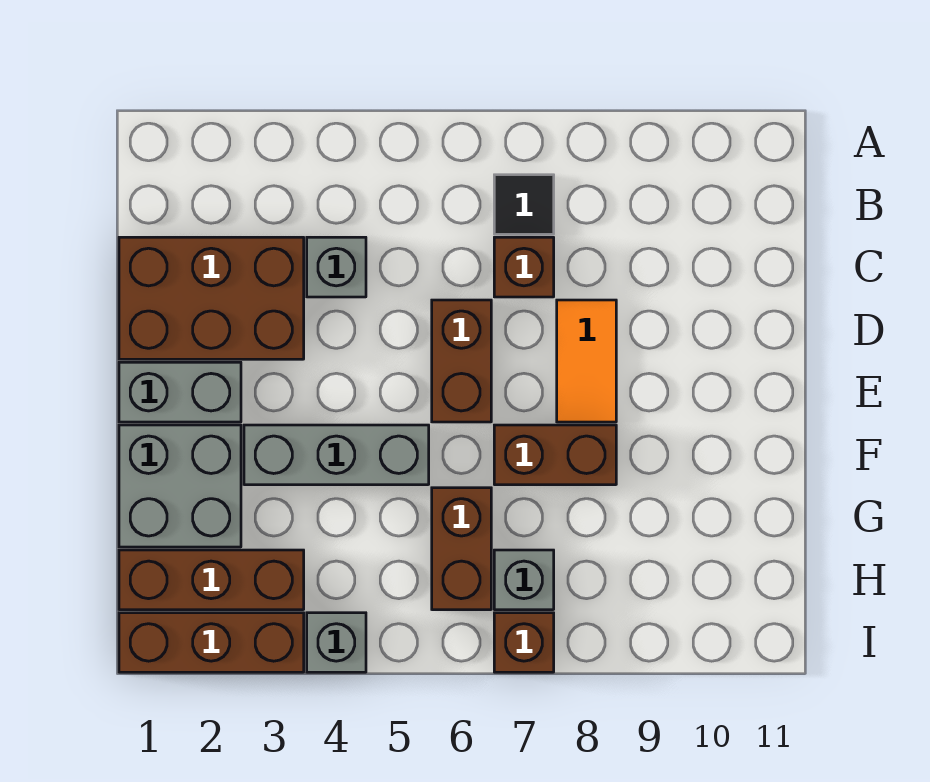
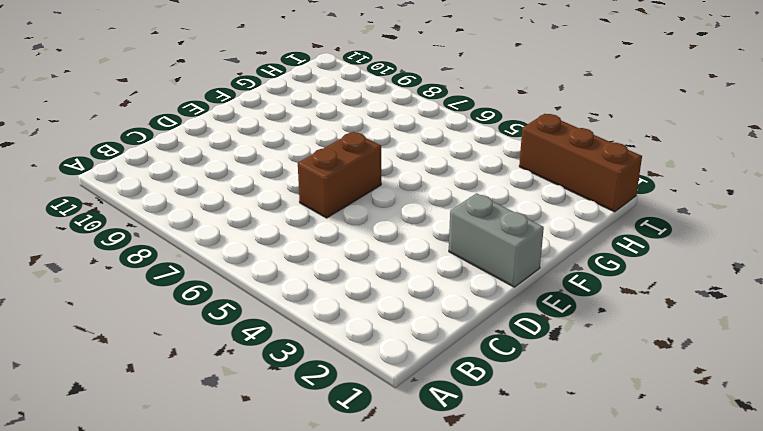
none -> black 1x1 tile [494,175,554,234]
none -> brown 2x3 brick [119,237,304,359]
none -> grey 1x1 brick [307,237,366,297]

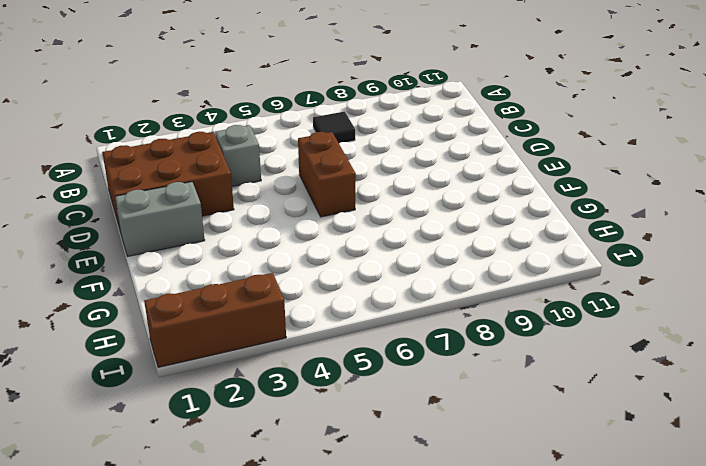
none -> brown 1x1 brick [494,237,554,297]
none -> orange 1x2 tile [557,300,616,422]
none -> grey 2x2 brick [119,425,241,547]

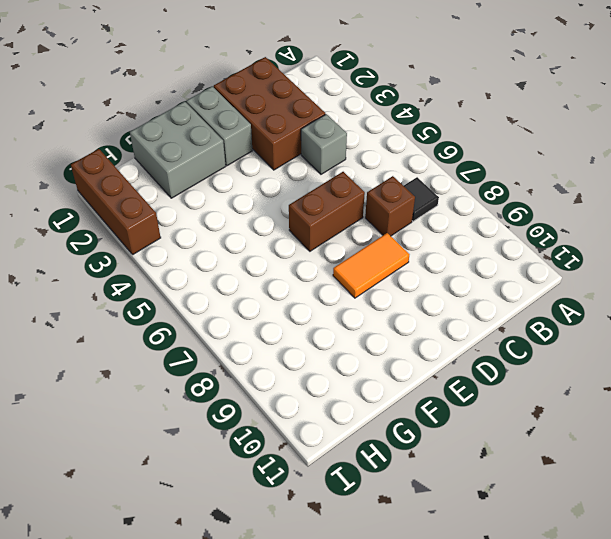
none -> grey 1x3 brick [244,425,429,485]
none -> brown 1x2 brick [494,425,616,485]
none -> brown 1x2 brick [432,488,491,610]

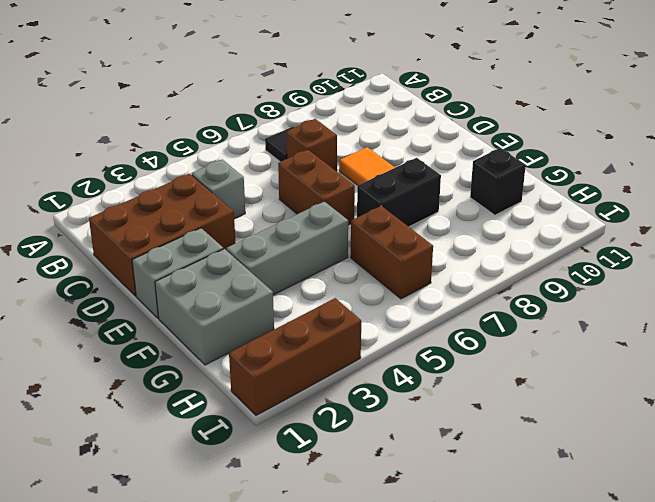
black 1x2 brick [357,158,441,227] -> brown 1x2 brick [494,425,616,485]
black 1x1 brick [470,148,526,215] -> none
none -> brown 1x3 brick [119,550,304,610]
none -> grey 1x1 brick [494,550,554,610]
none -> grey 1x1 brick [307,613,366,672]

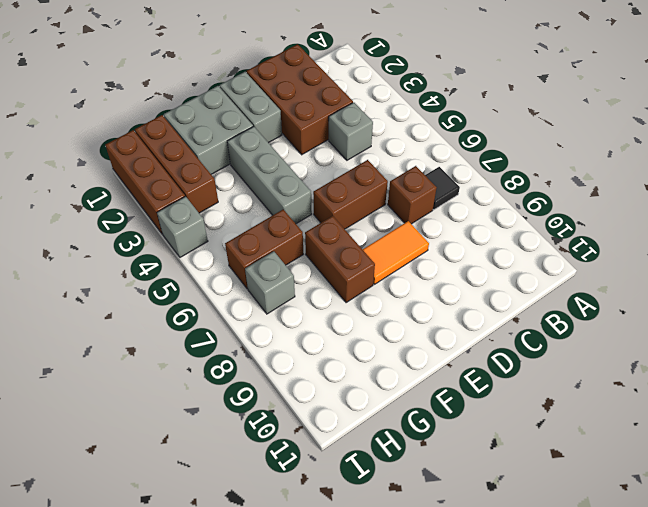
none -> brown 1x1 brick [494,613,554,672]

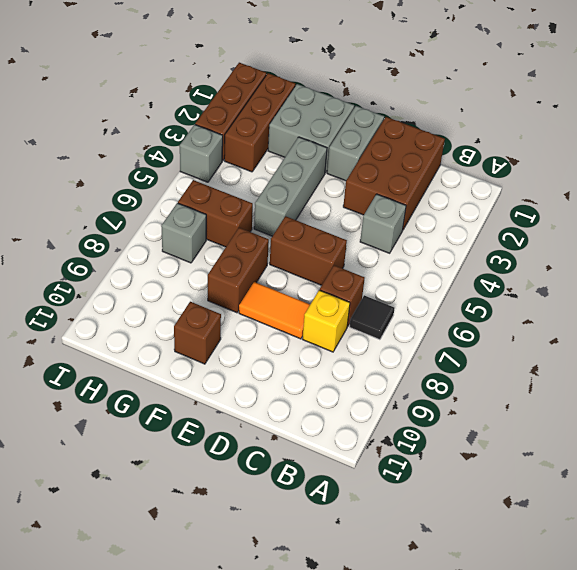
yellow 1x1 brick [303,290,350,352] -> none
brown 1x1 brick [174,302,221,364] -> brown 1x1 brick moved to [494,613,554,672]

